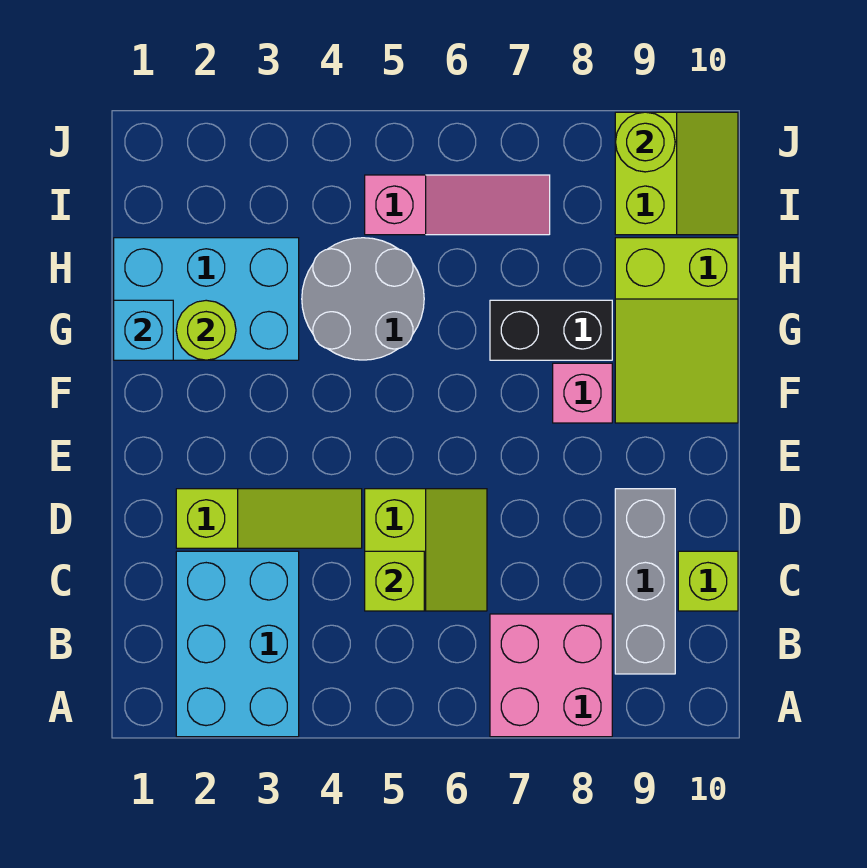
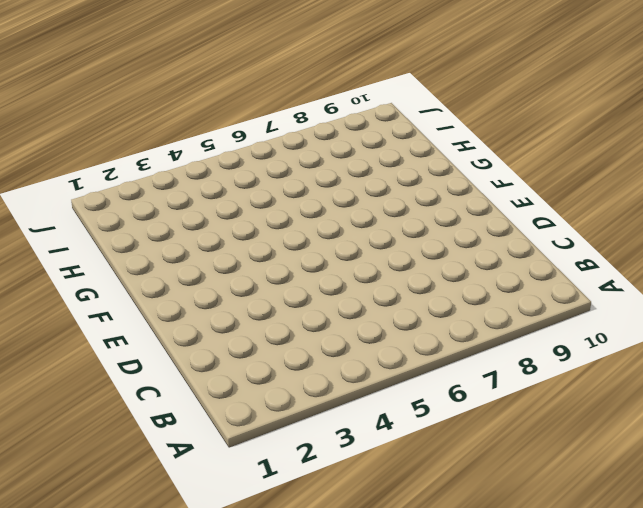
none -> cyan 2x3 brick [176,551,299,737]
none -> pink 2x2 brick [490,614,612,737]
none -> grey 1x3 brick [615,489,675,674]

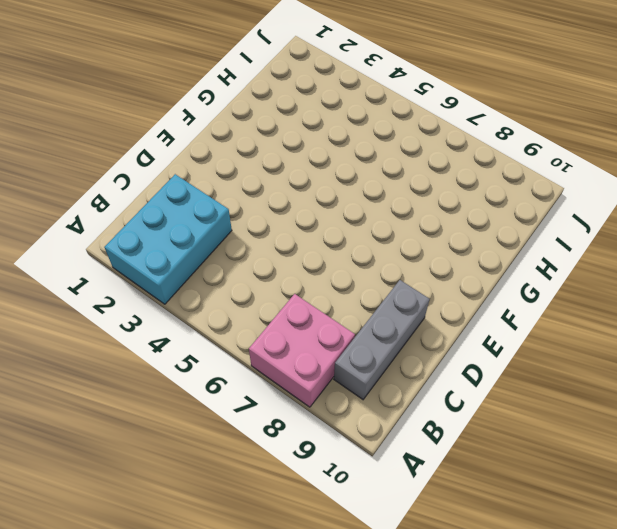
none -> lime 2x2 slope [365,489,487,611]
none -> lime 1x1 brick [678,551,738,611]
none -> lime 1x3 slope [176,489,362,548]

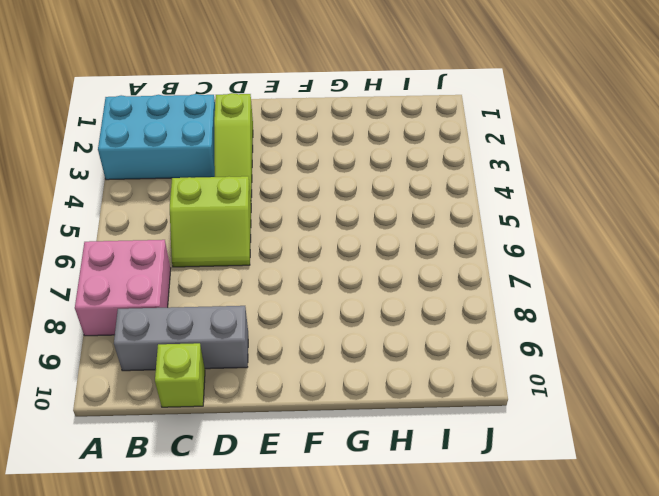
none -> pink 1x1 brick [553,363,612,423]
none -> lime 2x3 slope [615,238,738,423]
none -> cyan 2x3 brick [114,238,299,360]

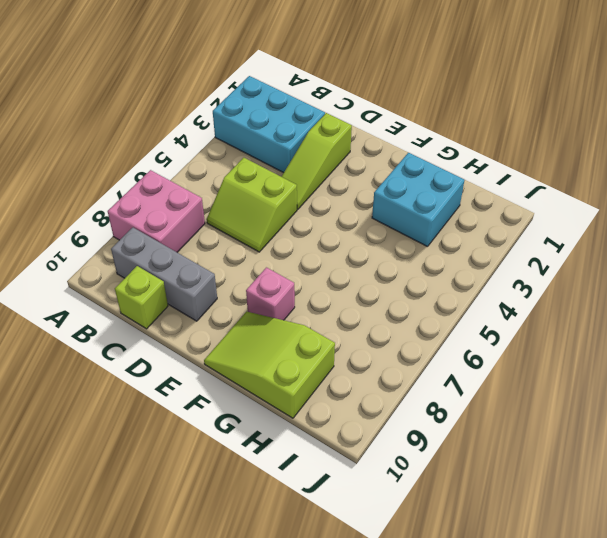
cyan 2x2 brick [372,153,465,247] -> cyan 2x3 brick [114,238,299,360]
none -> grey 2x2 round brick [302,238,424,360]
none -> black 1x2 brick [490,300,612,360]
none -> pink 1x3 slope [365,175,550,235]

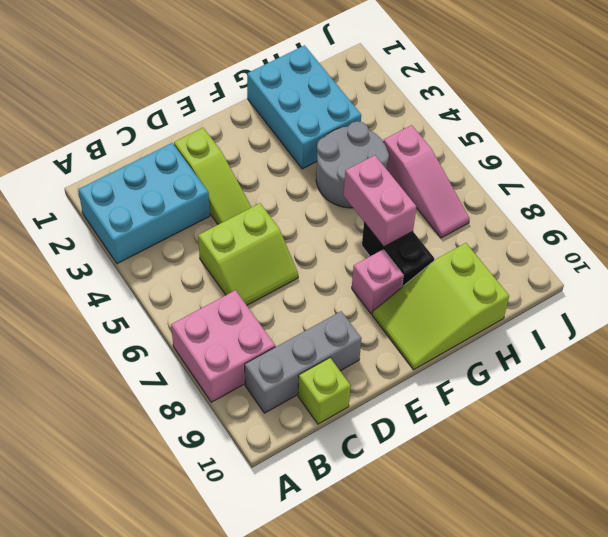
pink 1x2 brick [344,155,416,247] -> none
none -> lime 2x2 slope [615,112,738,235]
none -> lime 1x1 brick [365,551,424,611]
none -> cyan 1x1 brick [114,300,173,360]

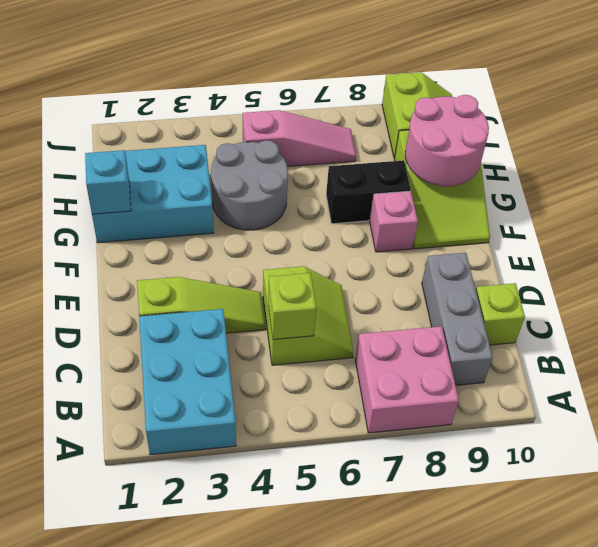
pink 2x2 round brick [405,95,489,186] -> none
none -> lime 1x1 round brick [176,300,236,360]
none -> lime 1x1 round brick [616,112,675,172]

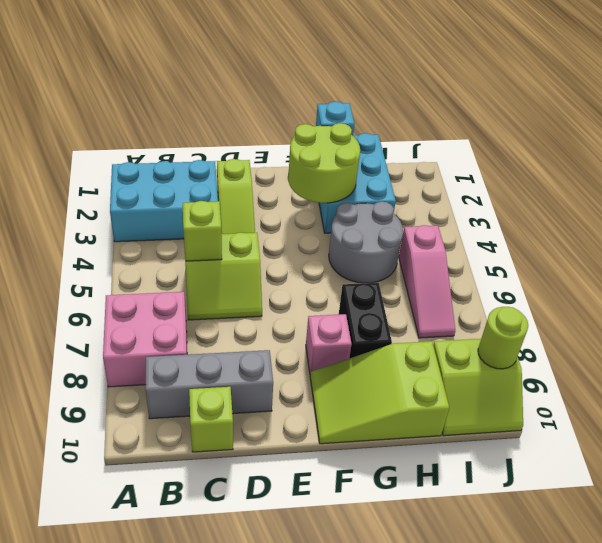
lime 2x2 round brick [288,123,360,203] -> lime 1x1 round brick [176,300,236,360]

